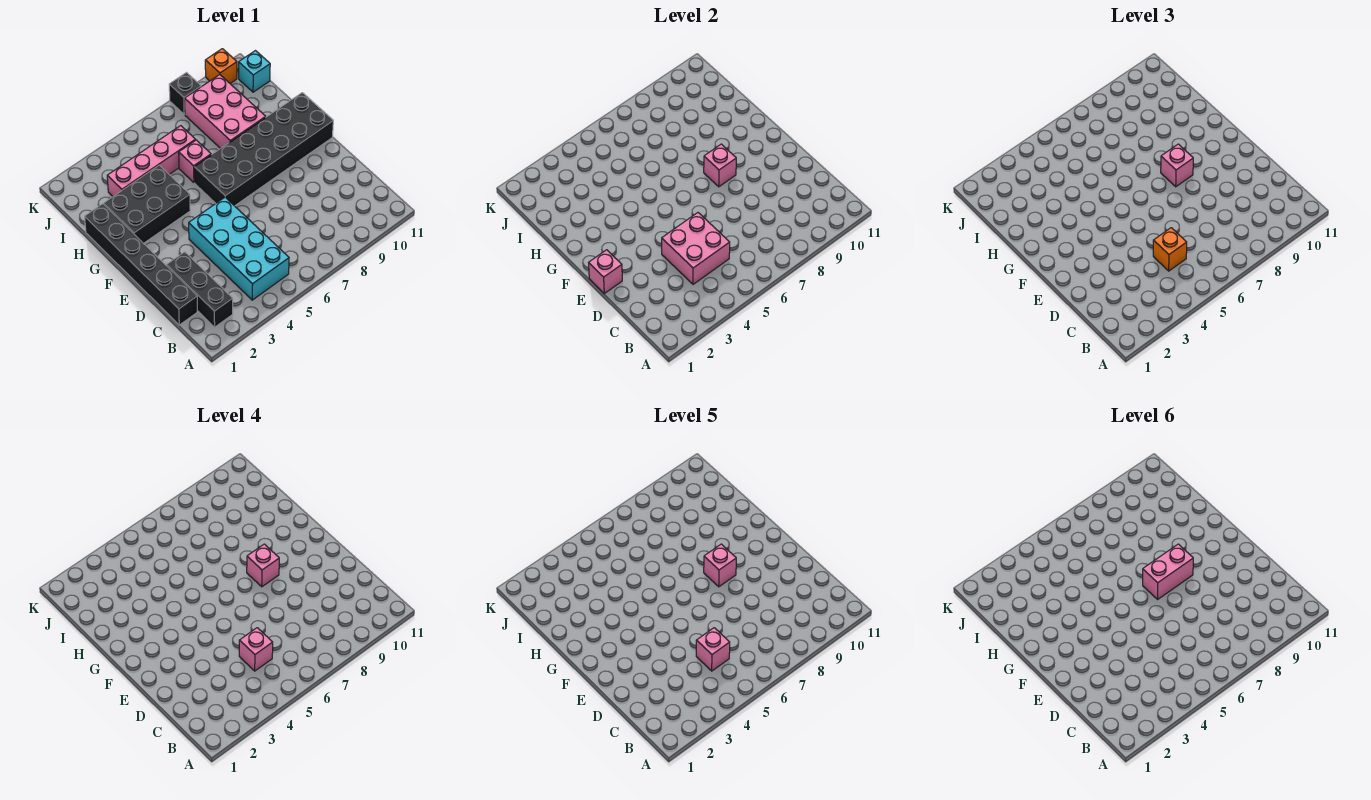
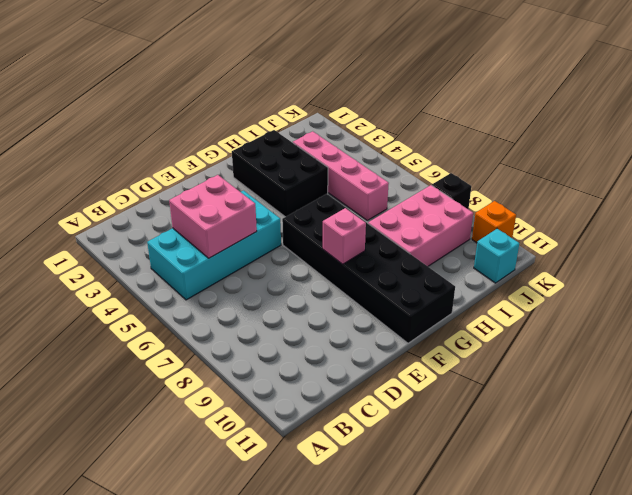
none -> black 1x3 brick [167,252,233,327]
none -> black 1x6 brick [85,204,197,325]
none -> pink 1x1 brick [179,140,211,183]

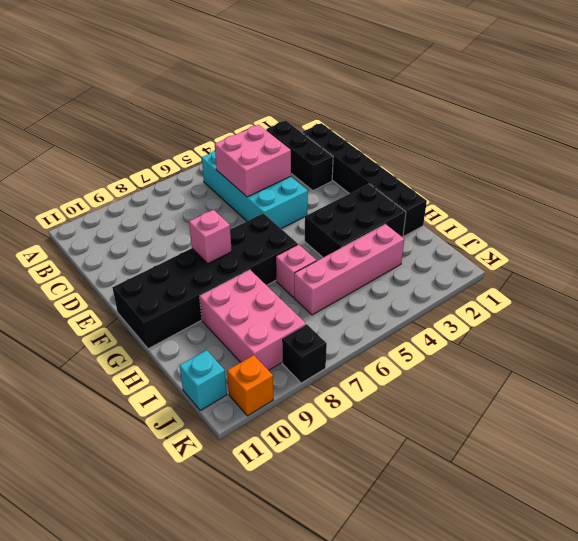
none -> pink 1x1 brick [589,250,622,293]
none -> orange 1x1 brick [1153,228,1187,271]
none -> pink 1x1 brick [1161,144,1193,187]

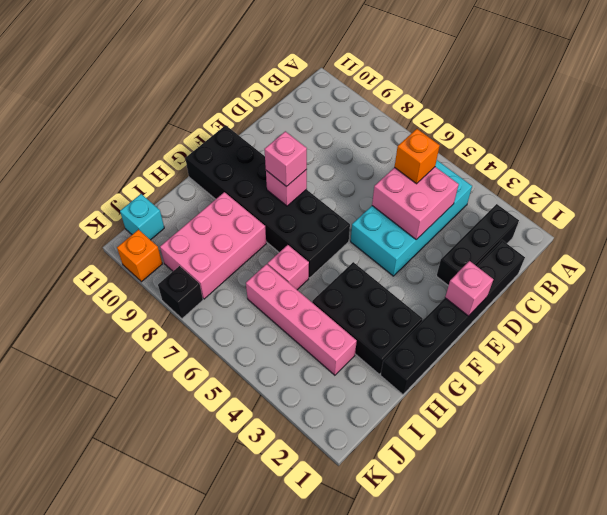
none -> pink 1x1 brick [239,628,273,671]
none -> pink 1x1 brick [247,544,279,587]
none -> pink 1x1 brick [696,628,730,671]

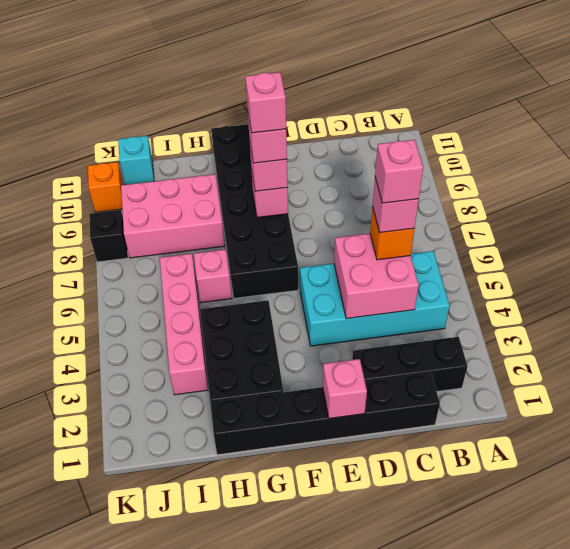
none -> pink 1x2 brick [1143,544,1193,599]

